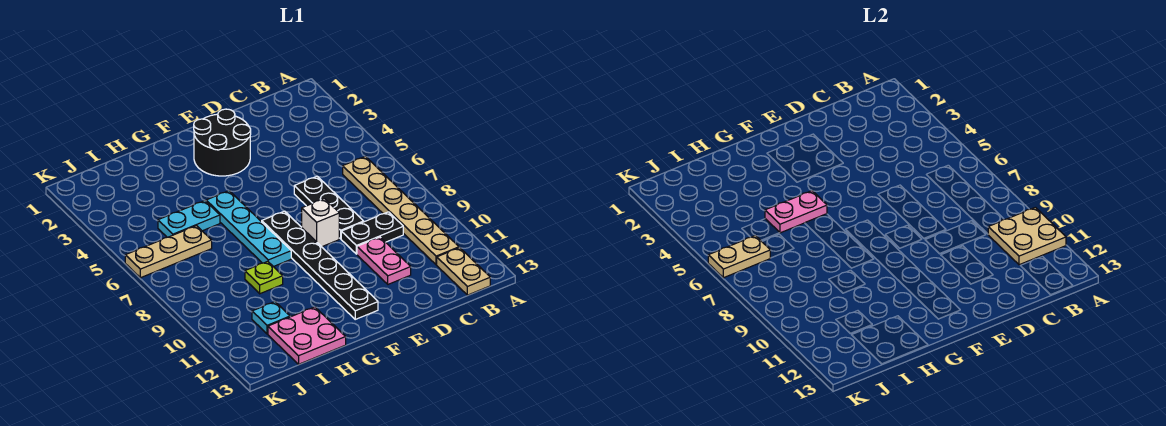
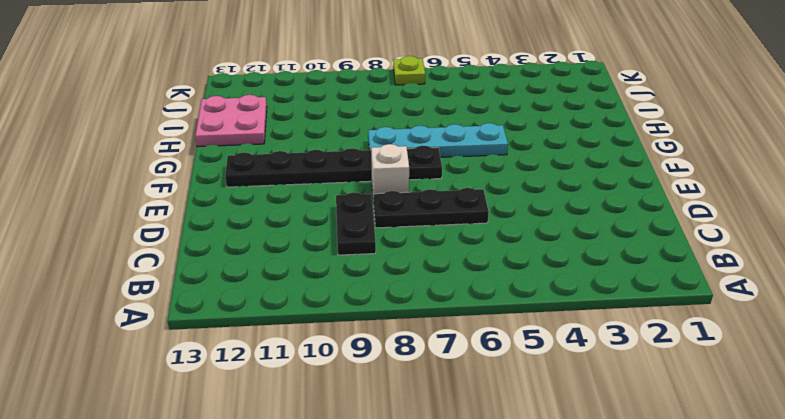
lime 1x1 plate [393,56,425,85] -> lime 1x1 plate moved to [245,261,283,294]
none -> tan 1x6 plate [343,156,459,265]
none -> tan 1x2 plate [437,248,490,295]
none -> pink 1x2 plate [357,237,411,284]

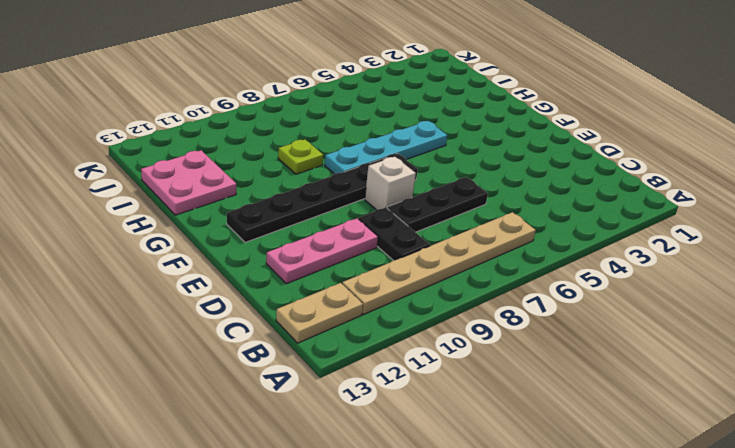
pink 1x3 plate [266,218,378,284] -> pink 1x2 plate [357,237,411,284]
none -> black 2x2 round brick [194,109,251,176]
none -> cyan 1x2 plate [158,201,220,237]
none -> tan 1x3 plate [125,226,212,278]

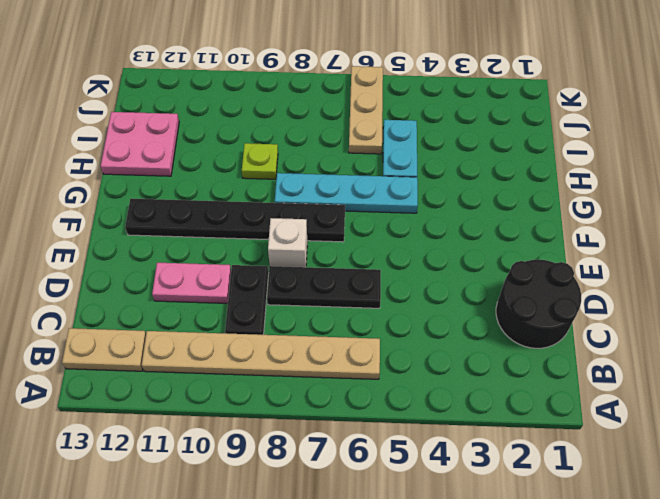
black 2x2 round brick [496,260,581,348] -> black 2x2 round brick moved to [194,109,251,176]
none -> cyan 1x1 plate [252,302,290,334]
none -> tan 2x2 plate [988,207,1066,265]
none -> pink 1x2 plate [765,191,827,233]

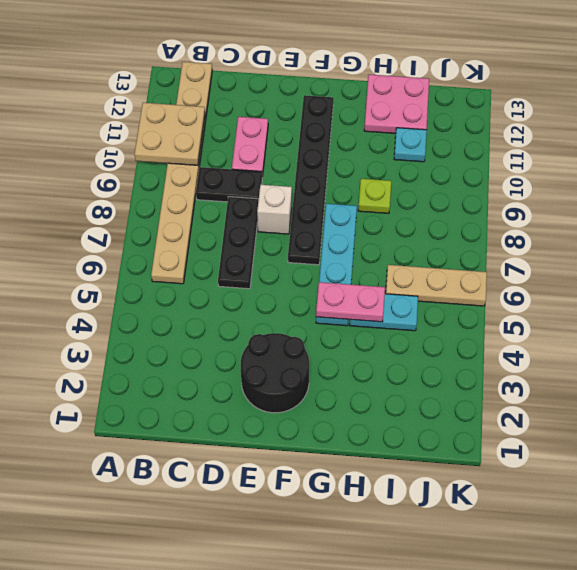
none -> tan 1x2 plate [708,235,770,278]

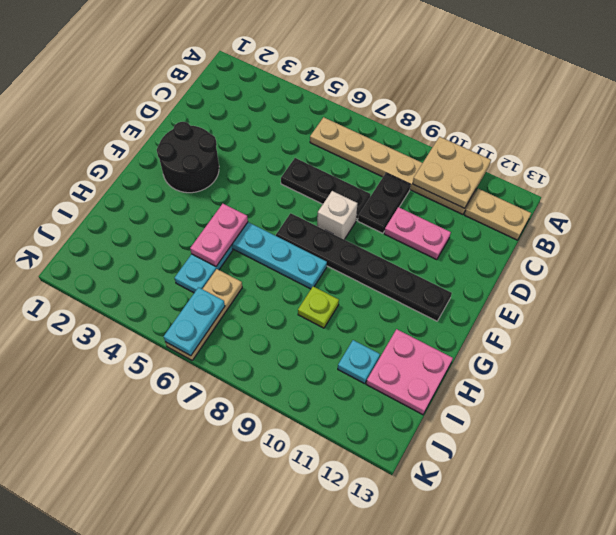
cyan 1x2 plate [164,287,225,356] -> tan 1x2 plate [708,235,770,278]

